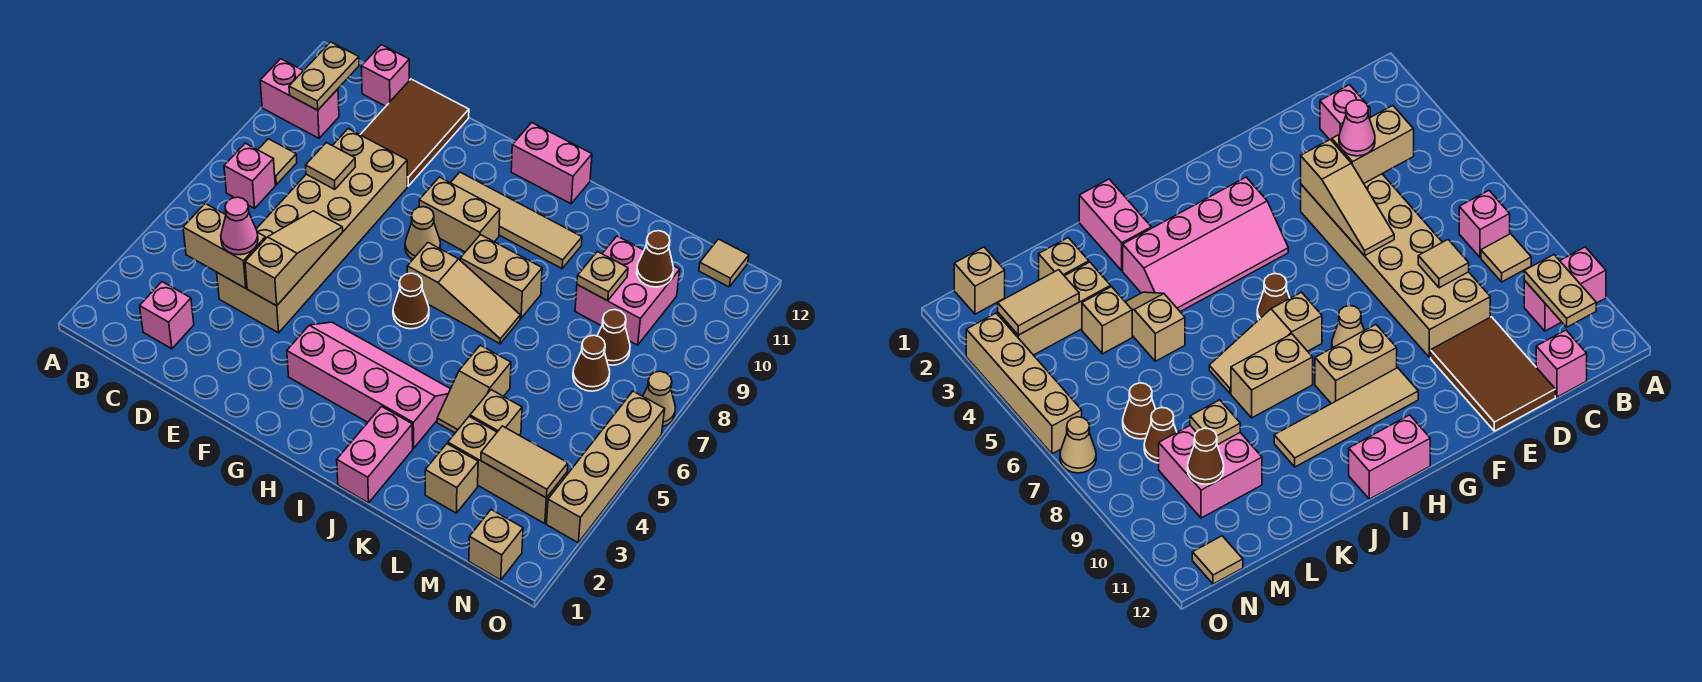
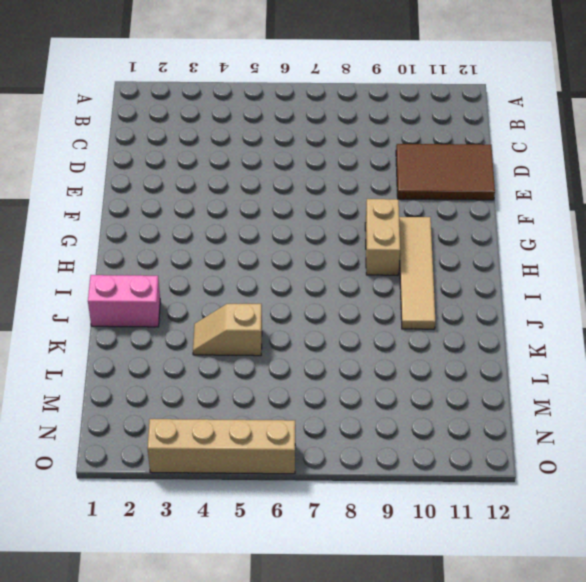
none -> pink 1x2 brick [260,59,339,138]
none -> pink 1x1 brick [224,143,275,208]
none -> tan 1x1 tile [258,139,297,185]
none -> pink 1x1 brick [140,282,194,349]

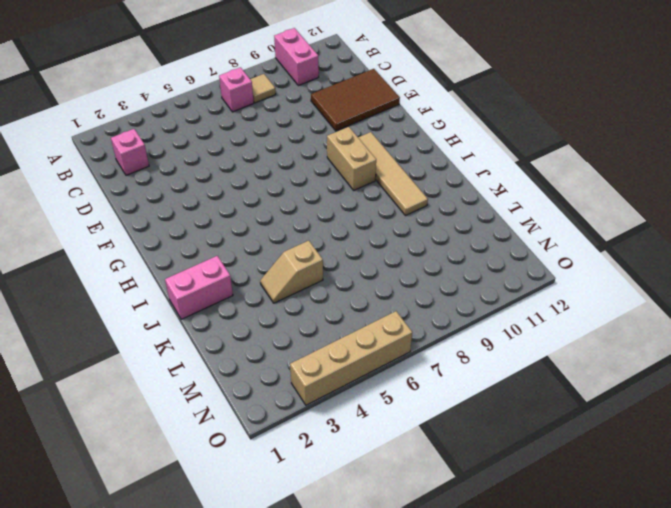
none -> pink 1x1 brick [361,45,409,106]
none -> tan 2x6 brick [217,129,407,333]
none -> pink 2x4 slope [287,322,450,448]
none -> tan 1x1 cone [405,207,441,259]

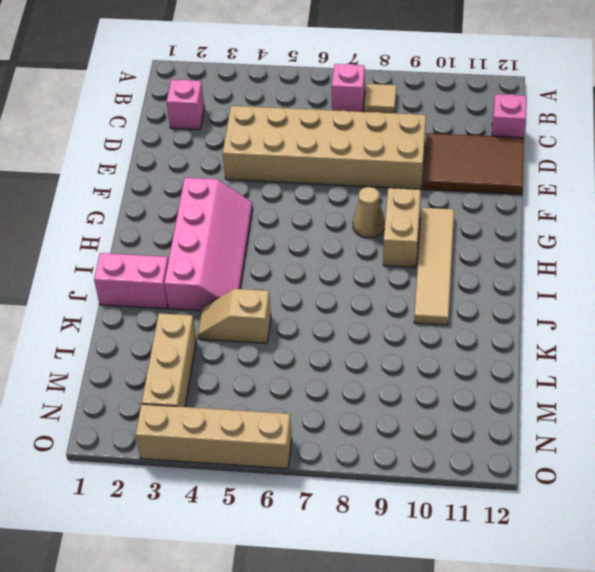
none -> pink 1x2 brick [260,59,339,138]
none -> brown 1x1 cone [393,273,429,329]
none -> tan 1x3 slope [407,243,520,344]
none -> pink 1x2 brick [511,123,592,204]

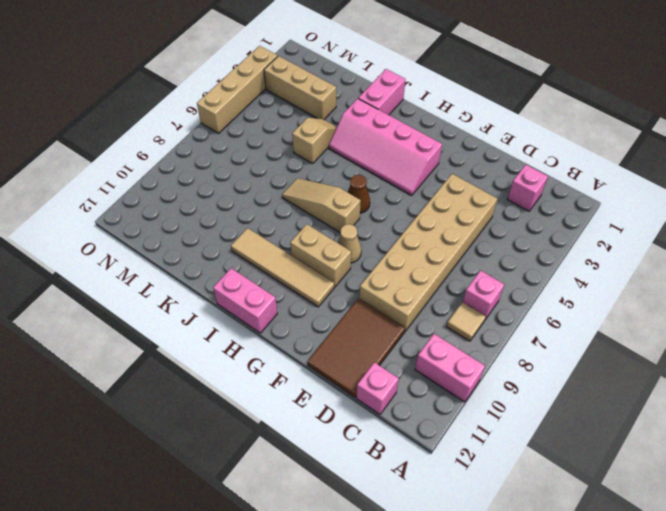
none -> tan 1x2 brick [460,235,542,318]
none -> tan 1x1 brick [425,444,478,513]
none -> tan 1x1 brick [470,390,522,435]
none -> pink 2x2 brick [575,236,680,345]

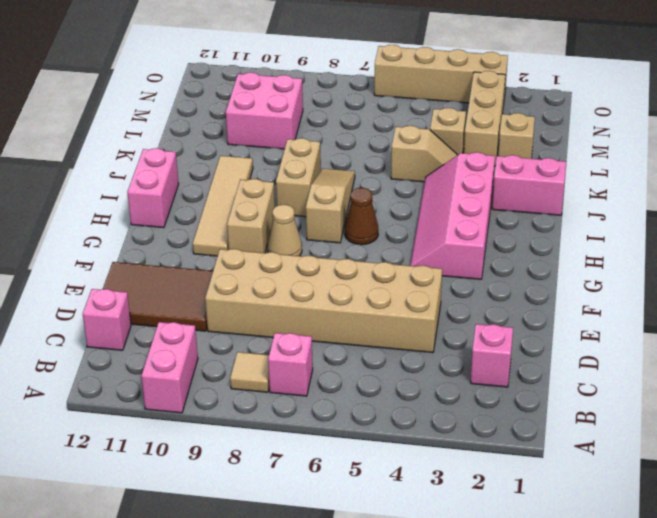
none -> brown 1x1 cone [573,335,610,391]
none -> brown 1x1 cone [597,310,630,365]
none -> tan 1x1 brick [469,510,523,580]
none -> tan 1x1 tile [699,239,749,287]

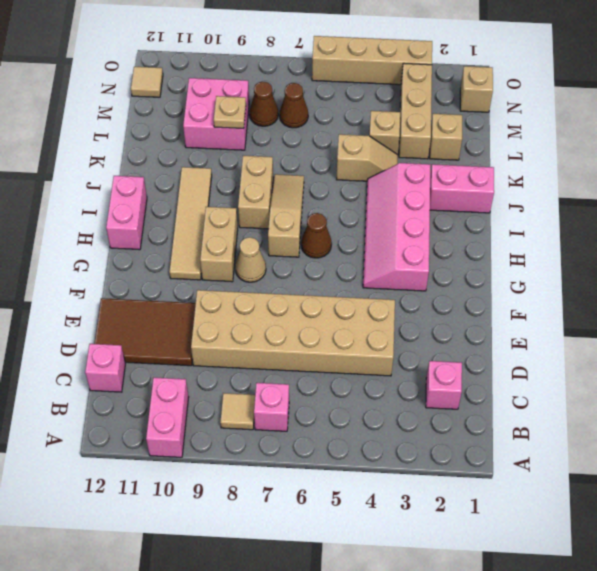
none -> tan 1x1 cone [643,371,675,427]
none -> tan 1x2 plate [289,42,359,110]
none -> tan 1x2 brick [183,204,266,288]
none -> tan 1x1 tile [306,142,355,190]

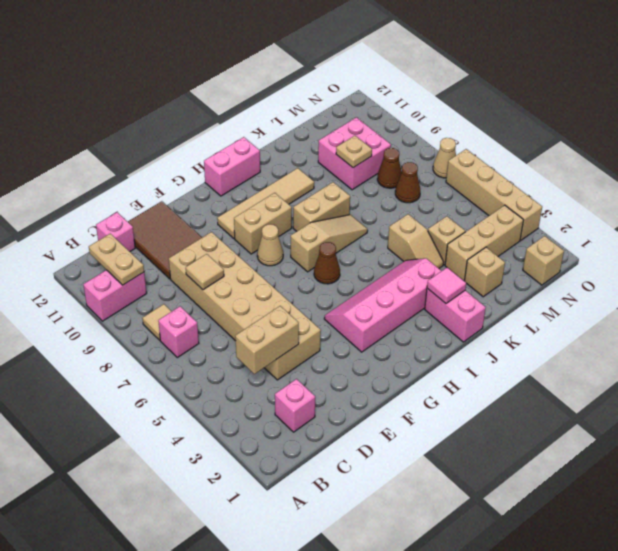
pink 1x1 tile [427,268,466,303] -> none
none -> tan 1x1 tile [699,239,749,287]
none -> tan 1x3 slope [245,211,343,306]
none -> tan 1x2 tile [481,426,568,498]
none -> brown 1x1 cone [637,231,674,287]

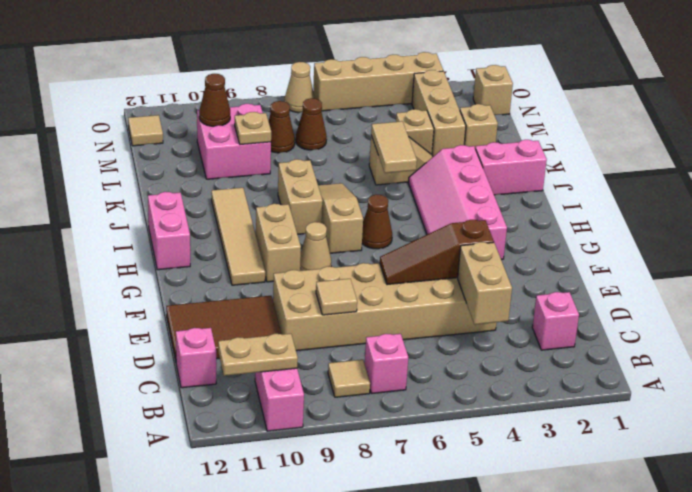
brown 1x3 slope [380,220,494,285] -> tan 1x3 slope [245,211,343,306]
tan 1x2 tile [371,121,417,173] -> tan 1x2 tile moved to [481,426,568,498]
none -> pink 1x1 cone [221,197,258,255]

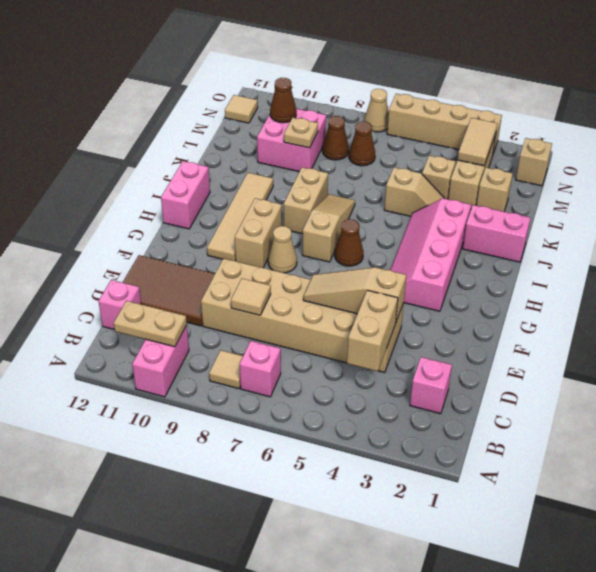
none -> pink 1x1 cone [221,197,258,255]

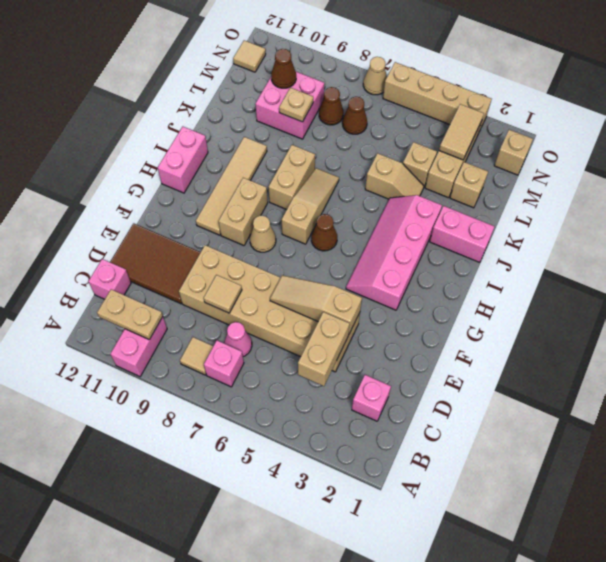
pink 1x1 cone [224,322,252,357] -> pink 1x1 cone moved to [221,197,258,255]

